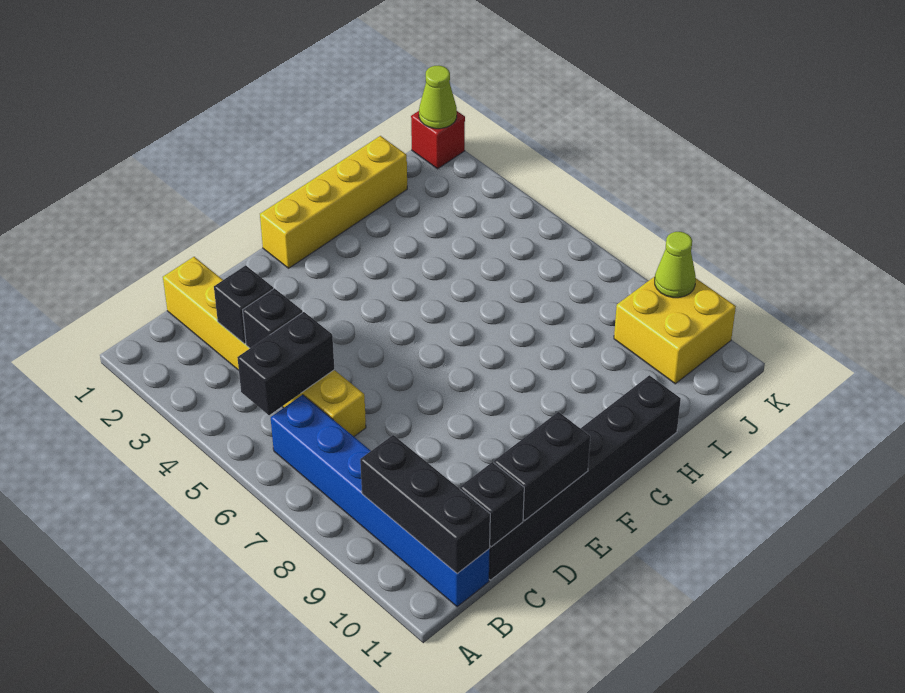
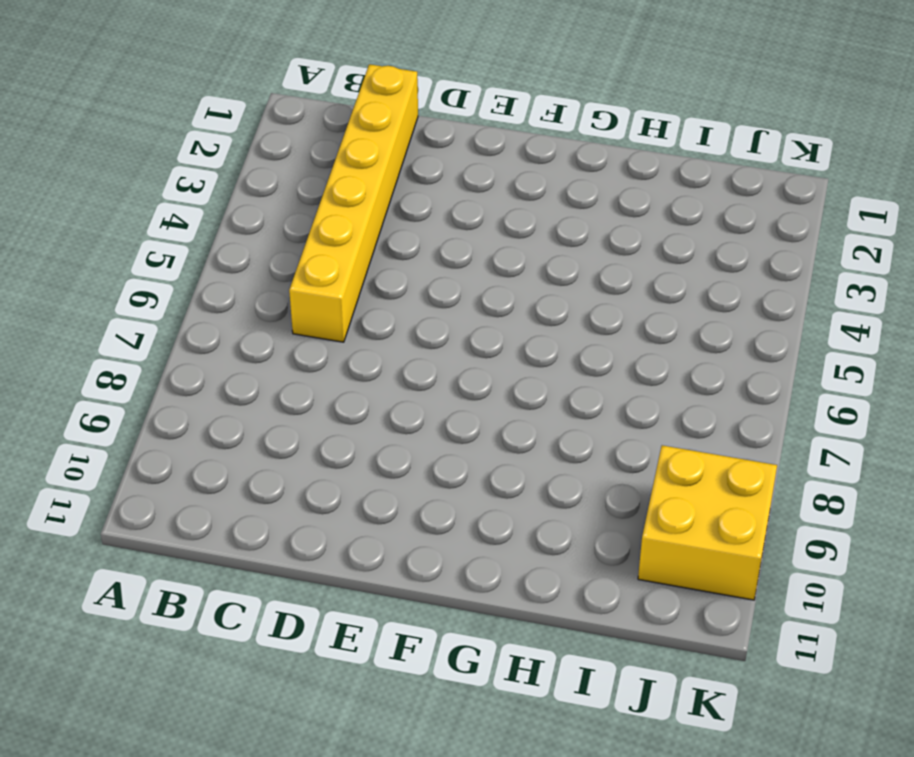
none -> blue 1x6 brick [271,395,490,607]
none -> black 1x6 brick [489,375,681,580]
none -> yellow 1x4 brick [260,136,407,268]

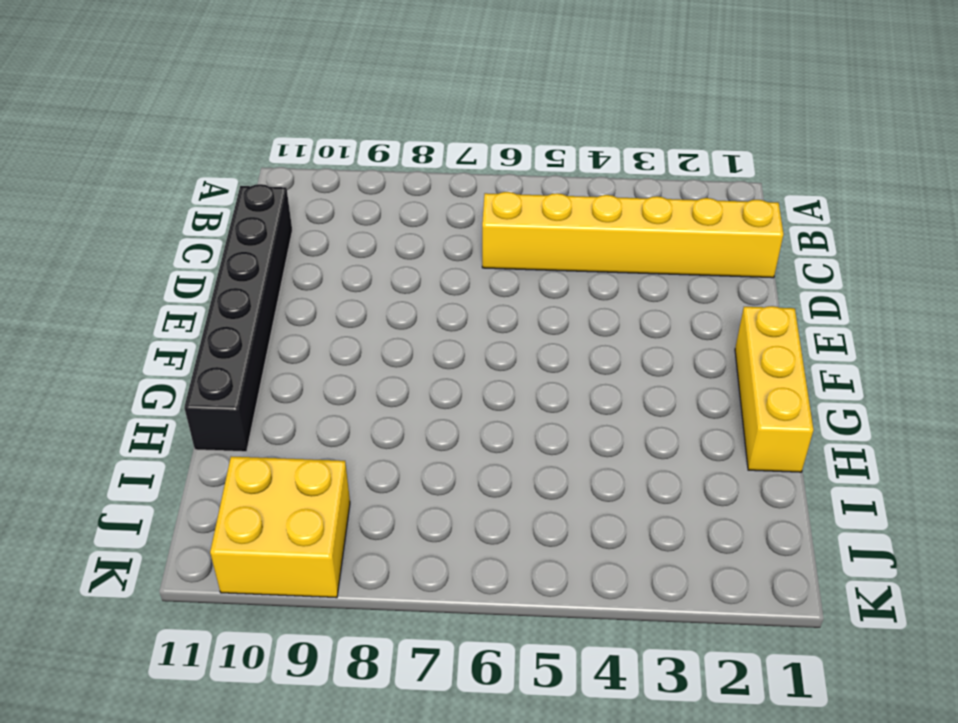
yellow 1x3 brick [735,306,814,472] -> yellow 1x4 brick [260,136,407,268]
none -> blue 1x6 brick [271,395,490,607]
none -> red 1x1 brick [411,111,465,169]
none -> black 1x2 brick [237,312,334,415]

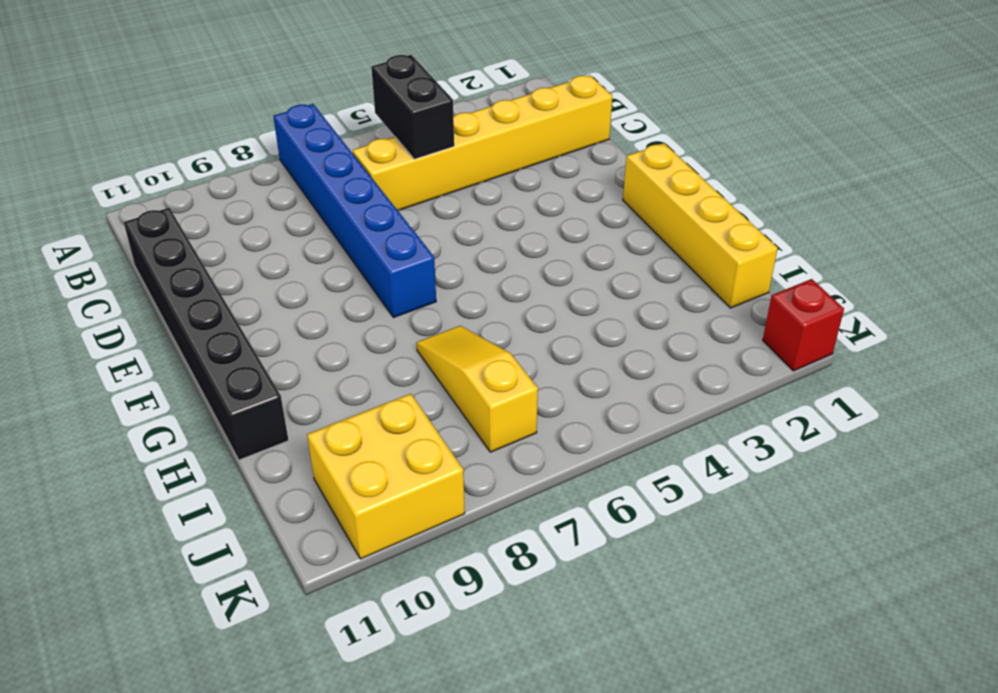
blue 1x6 brick [273,104,436,318] -> blue 1x6 brick turned to [271,395,490,607]
yellow 1x3 slope [416,326,538,452] -> none
none -> black 1x3 brick [360,435,490,574]
none -> black 1x1 brick [214,265,273,344]
none -> black 1x1 brick [243,288,303,348]

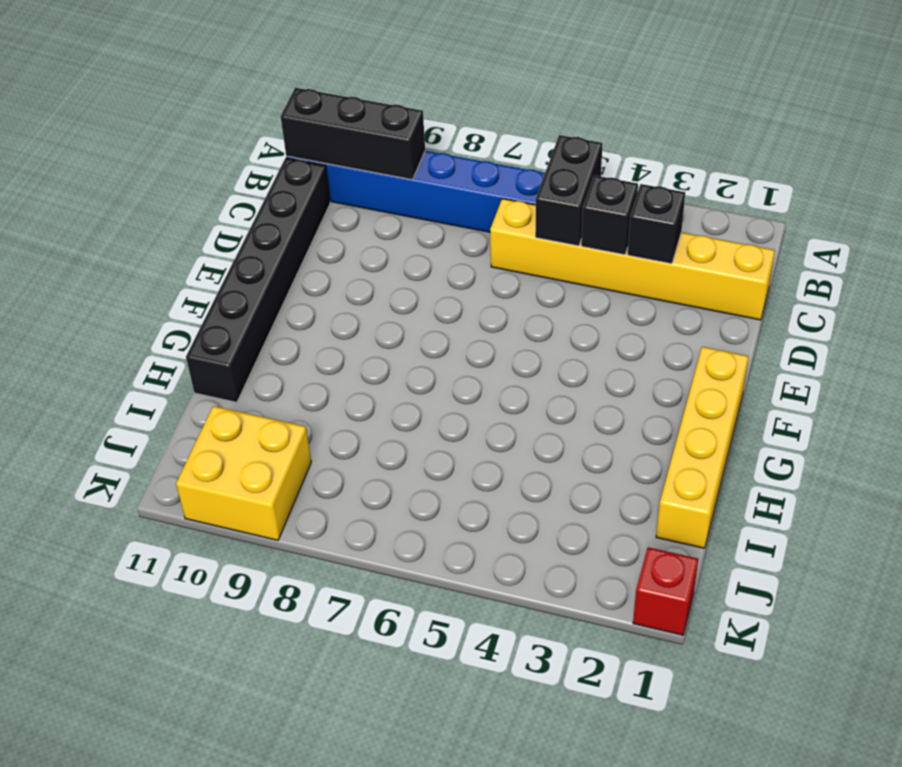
none -> black 1x1 brick [460,462,524,547]
none -> black 1x2 brick [494,412,590,520]
none -> lime 1x1 cone [419,65,457,129]

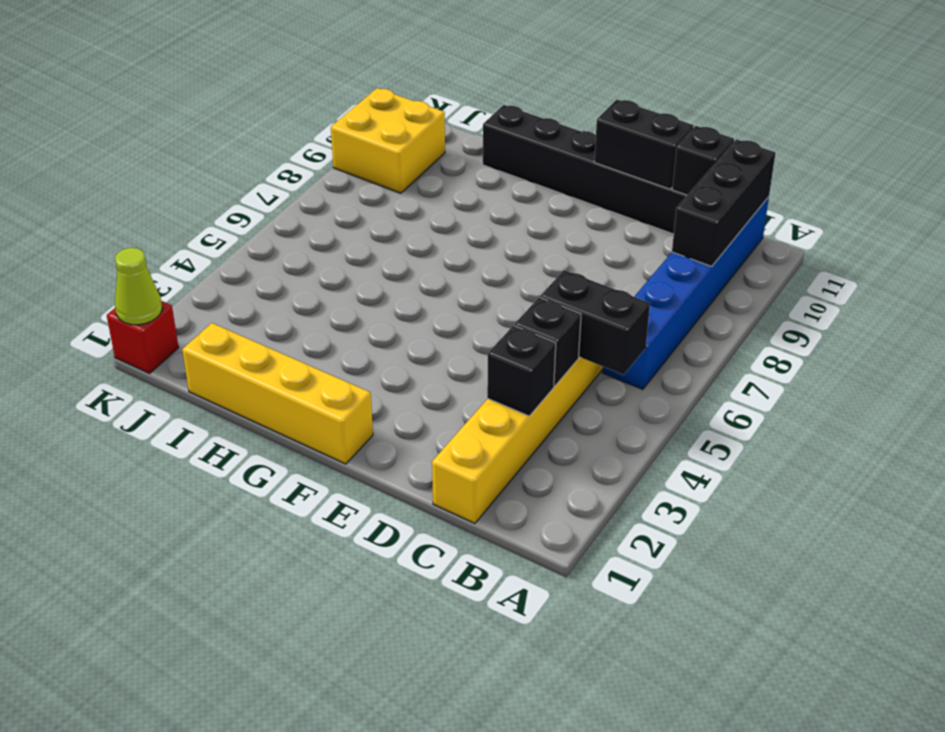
none -> lime 1x1 cone [655,232,696,298]

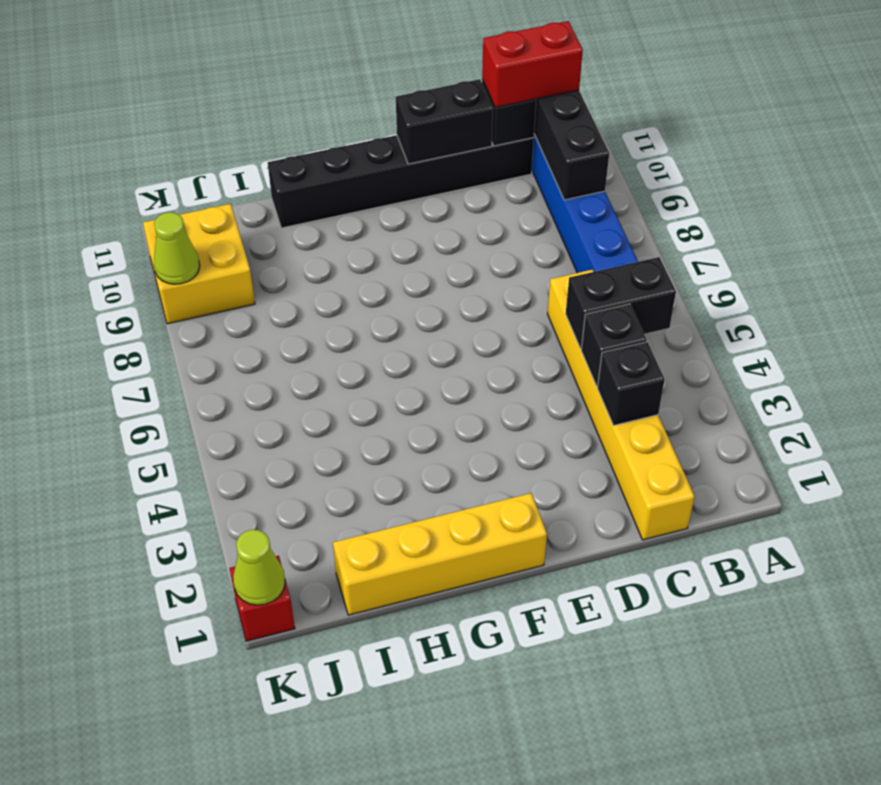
red 1x2 brick [482,21,583,107] -> none

